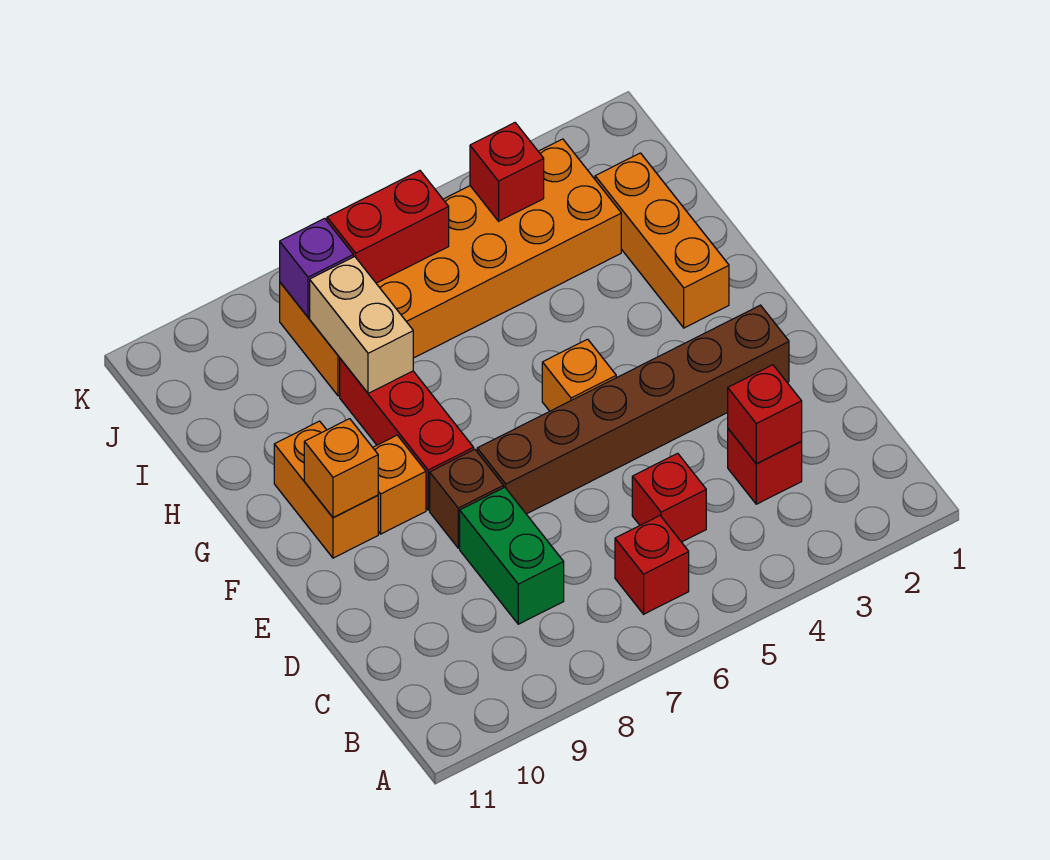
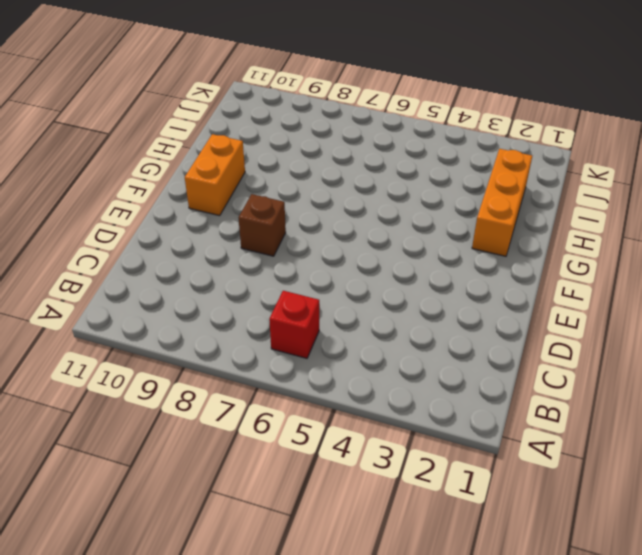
none -> red 1x1 brick [728,429,802,504]
none -> red 1x1 brick [632,453,706,542]
none -> green 1x2 brick [460,487,564,624]

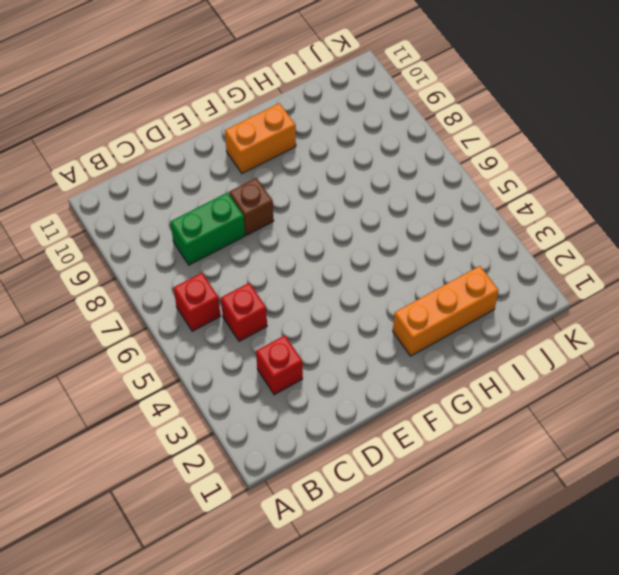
none -> brown 1x6 brick [477,305,789,514]
none -> orange 1x1 brick [542,339,616,411]
none -> red 1x3 brick [340,359,474,510]

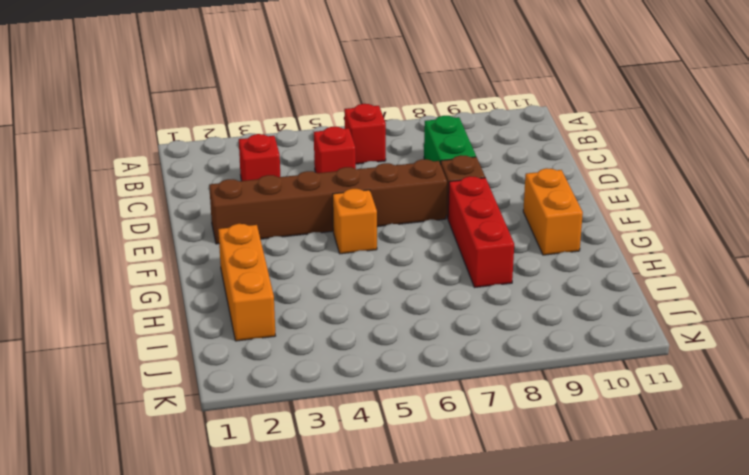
none -> orange 1x1 brick [373,435,426,534]
none -> orange 2x6 brick [280,139,621,396]
none -> red 1x1 brick [728,365,802,464]

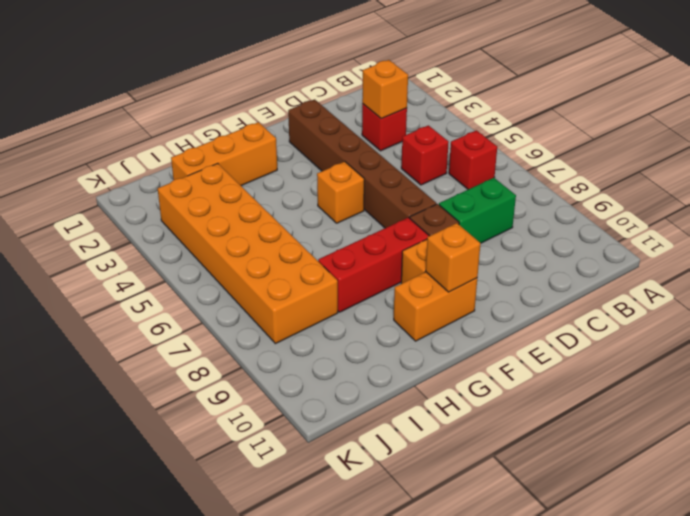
orange 1x1 brick [362,60,408,119] -> red 1x1 brick [728,365,802,464]
none -> tan 1x2 brick [310,257,413,393]
none -> red 1x1 brick [470,123,544,221]
none -> red 1x2 brick [327,171,449,283]

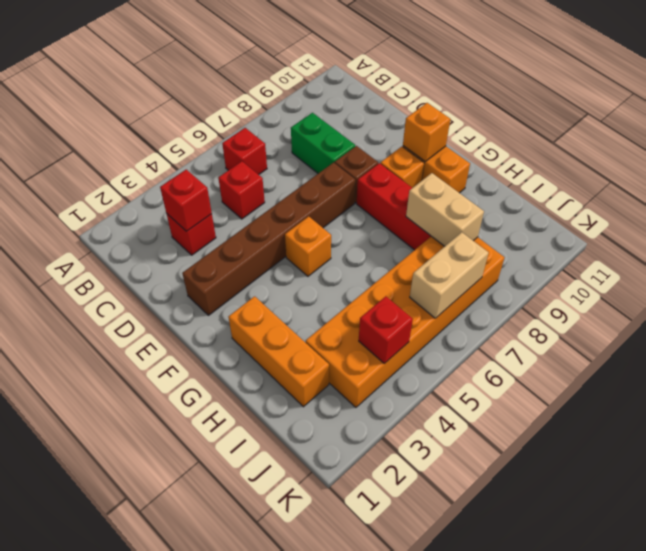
tan 1x2 brick [410,232,489,318] -> red 1x2 brick [327,171,449,283]
none -> purple 1x1 brick [280,218,353,317]

